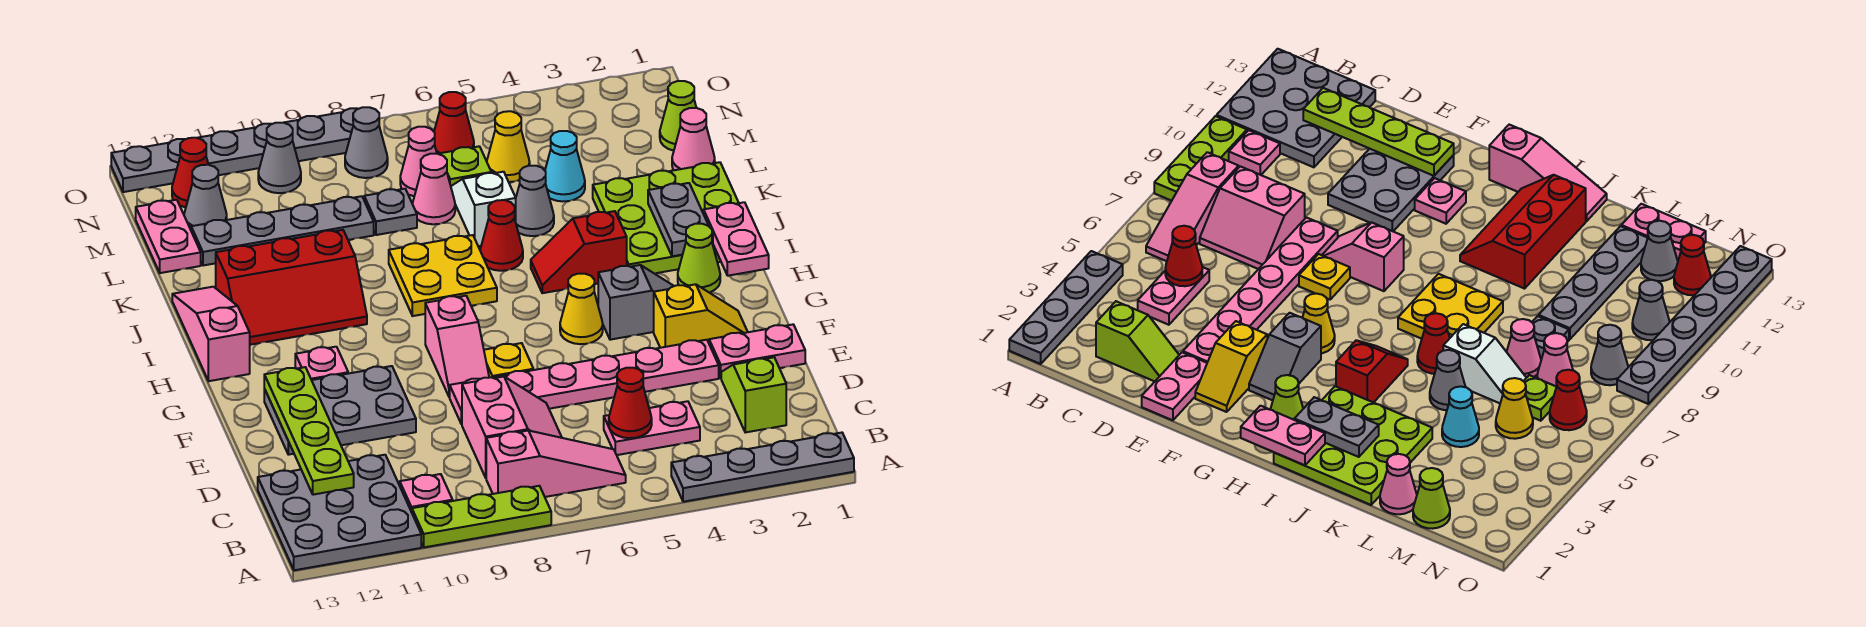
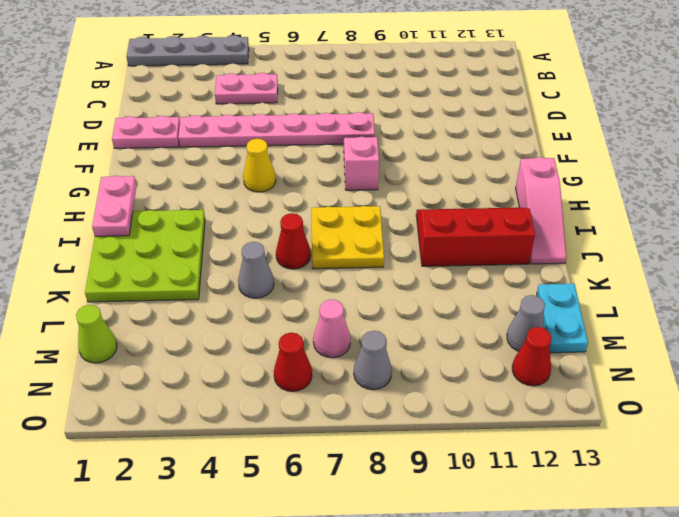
cyan 1x2 plate [537,284,588,353] -> pink 1x2 plate [136,200,201,273]
none -> lime 1x3 plate [412,486,551,547]
none -> grey 3x3 plate [258,455,421,570]
none -> pink 1x3 slope [486,431,626,497]
none -> pink 1x1 plate [400,474,453,512]

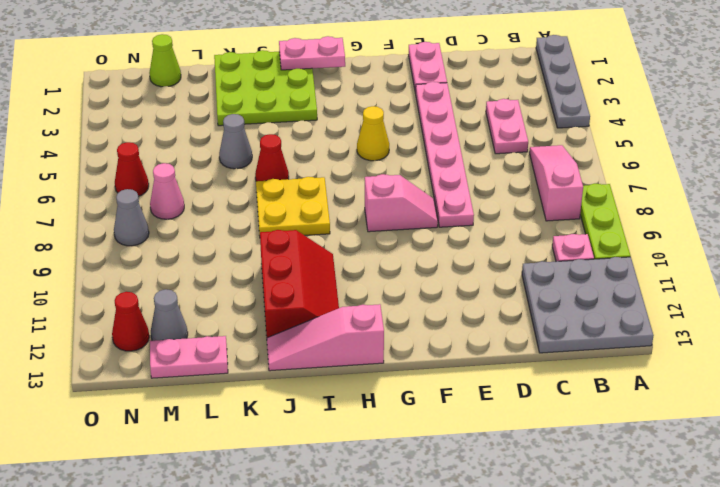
none -> lime 1x2 slope [721,357,786,432]
none -> pink 2x2 slope [462,377,562,478]
none -> grey 2x3 plate [264,366,416,455]
none -> yellow 1x2 slope [654,284,747,348]

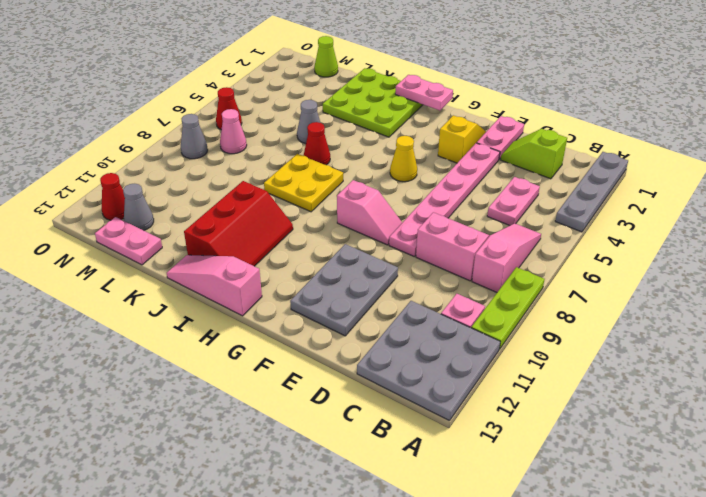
none -> yellow 1x1 plate [484,343,533,378]
none -> grey 1x2 slope [598,265,673,340]
none -> pink 1x1 plate [295,347,348,380]
none -> lime 1x1 cone [678,224,720,293]

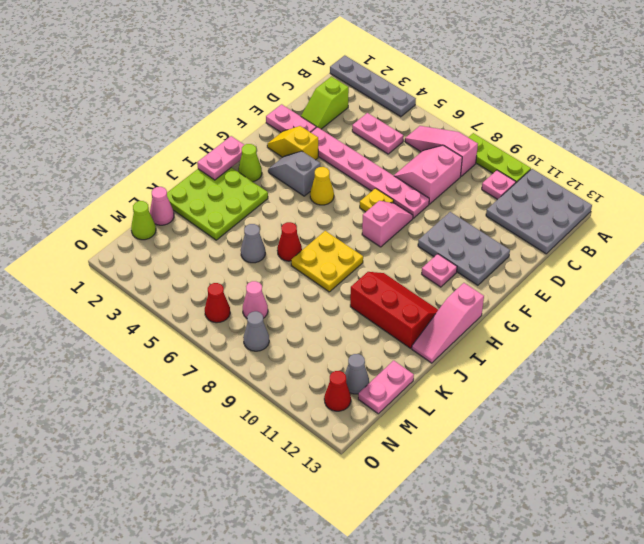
none -> red 1x2 slope [531,211,627,293]
none -> white 1x2 slope [451,172,516,246]
none -> cyan 1x1 cone [545,131,585,201]
none -> pink 1x1 cone [413,154,455,224]

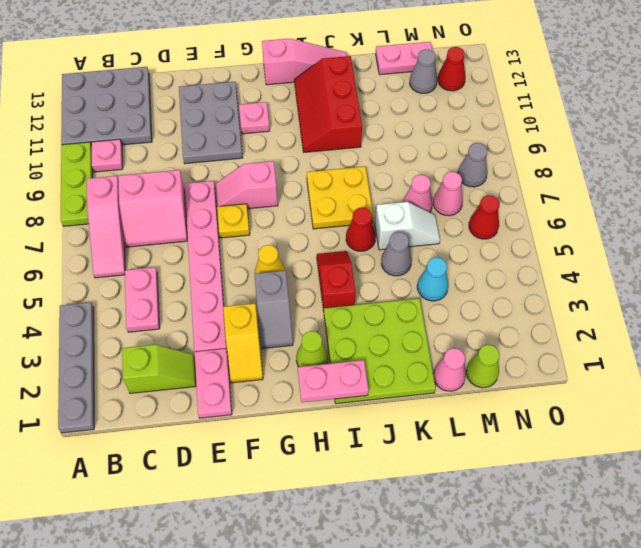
none -> grey 1x1 plate [364,189,417,235]
none -> grey 1x4 plate [191,196,374,265]
none -> yellow 1x1 cone [487,111,530,182]
none -> lime 1x1 plate [439,146,491,186]

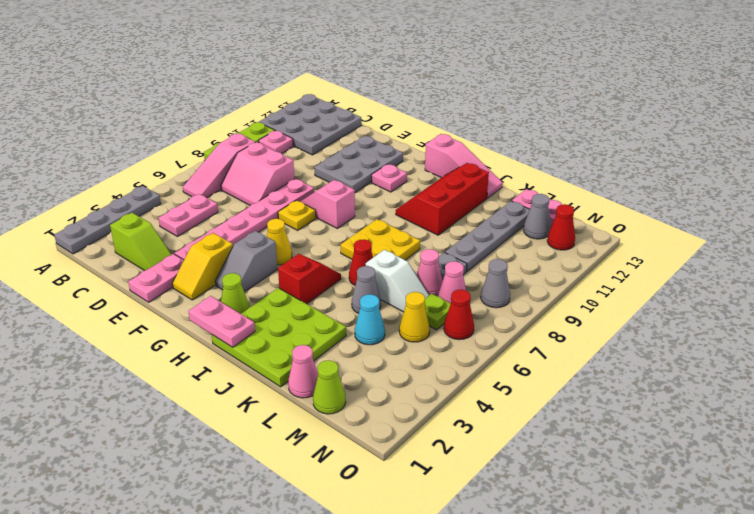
none -> grey 1x1 cone [258,123,301,193]
none -> grey 1x6 plate [111,108,358,192]
none -> red 1x1 cone [609,368,652,438]
none -> lime 1x4 plate [264,367,354,495]

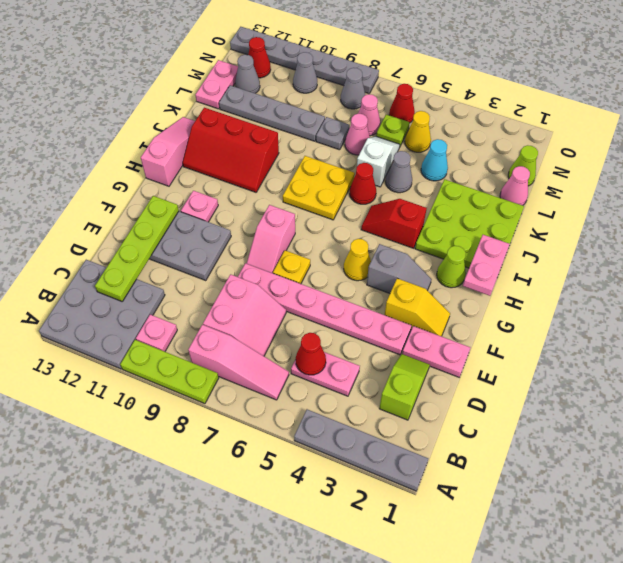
none -> grey 1x2 plate [648,183,713,256]

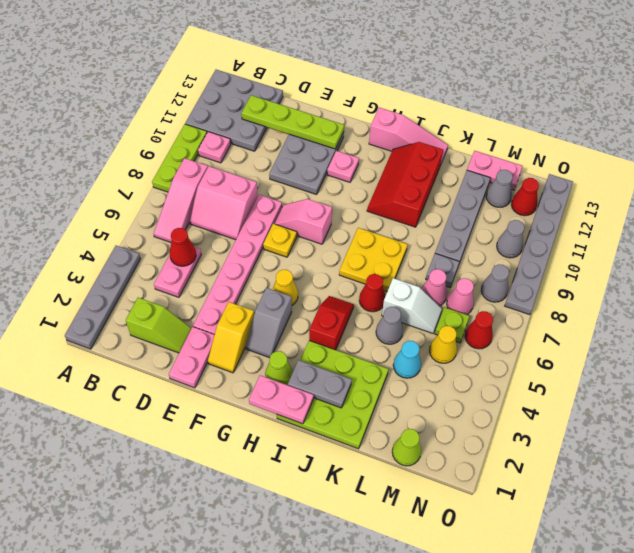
none -> pink 1x1 cone [672,108,715,170]

